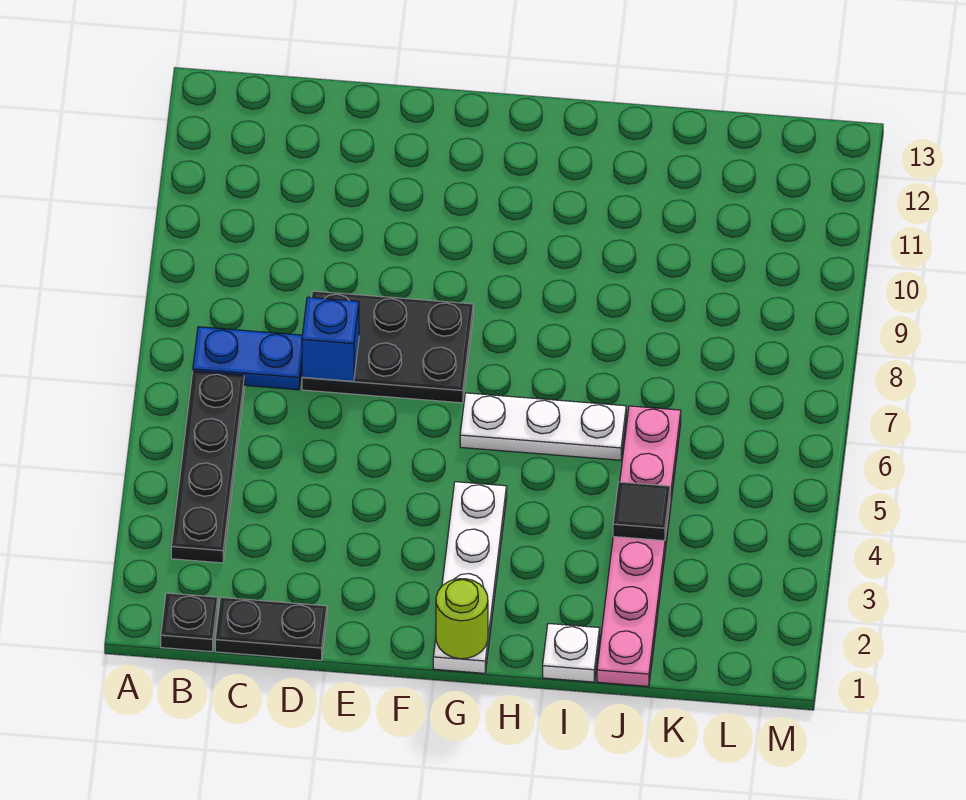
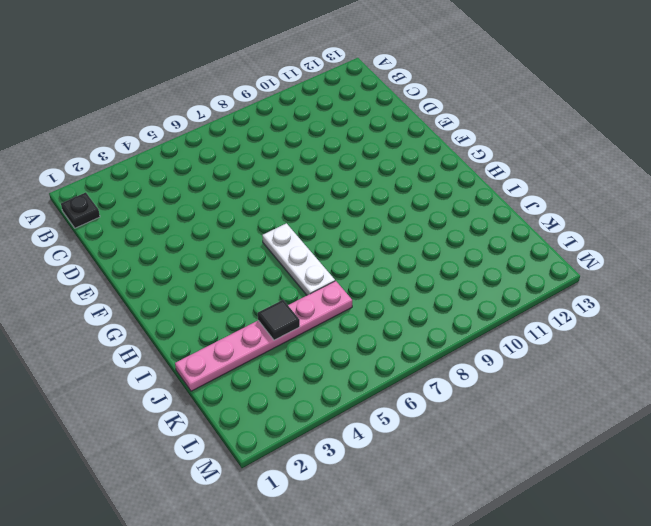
none -> black 1x4 plate [171,371,245,563]
none -> blue 1x2 plate [193,327,302,390]
none -> black 1x2 plate [215,597,327,660]

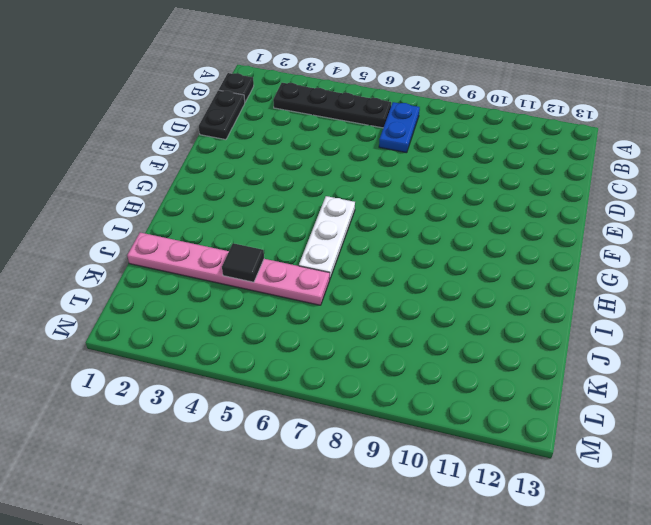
none -> black 2x3 plate [302,291,473,403]
none -> white 1x4 plate [433,482,507,673]
none -> white 1x1 plate [543,623,600,682]

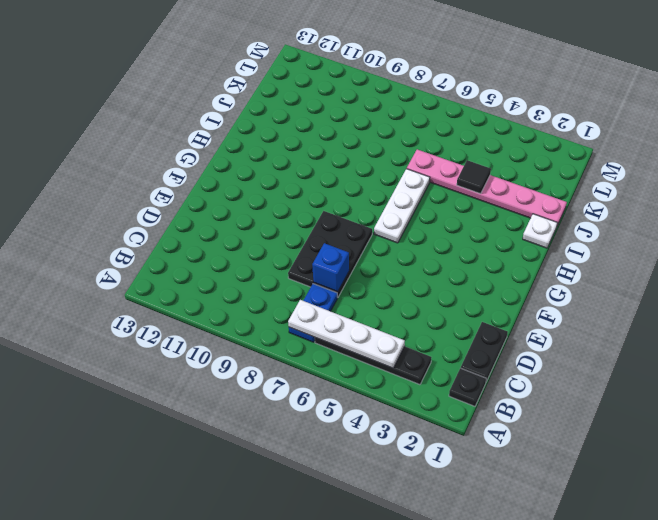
white 1x4 plate [288,300,405,368] -> white 1x4 plate moved to [433,482,507,673]
none -> lime 1x1 round brick [436,579,488,659]

